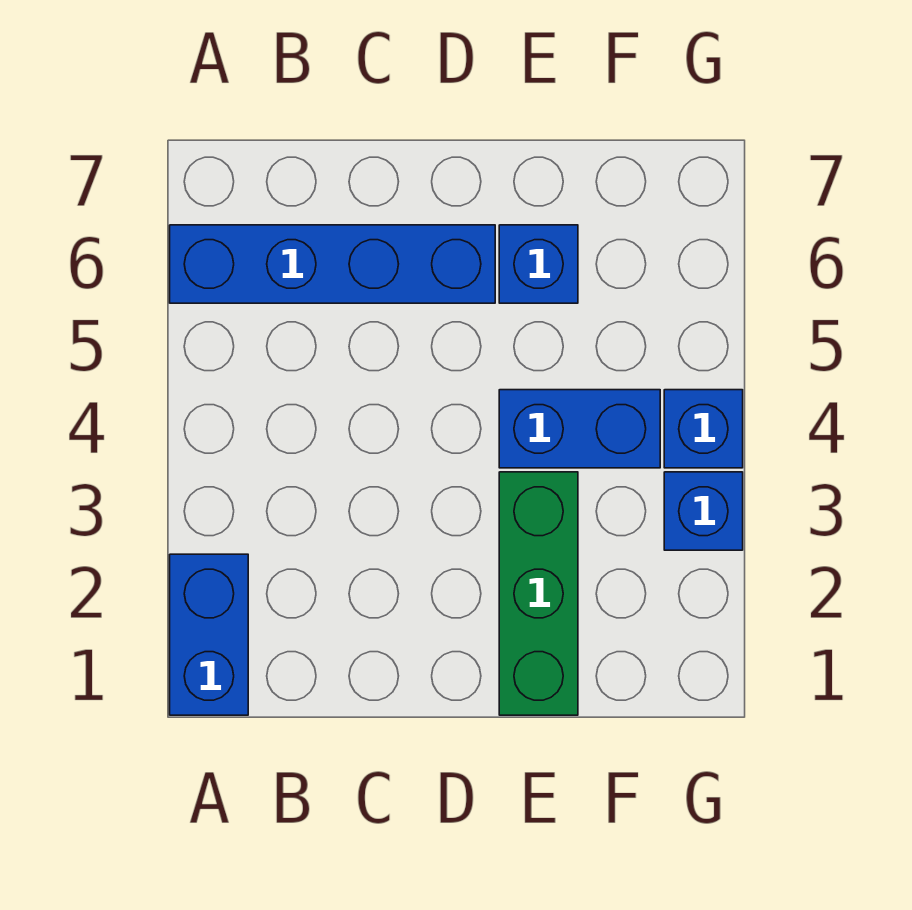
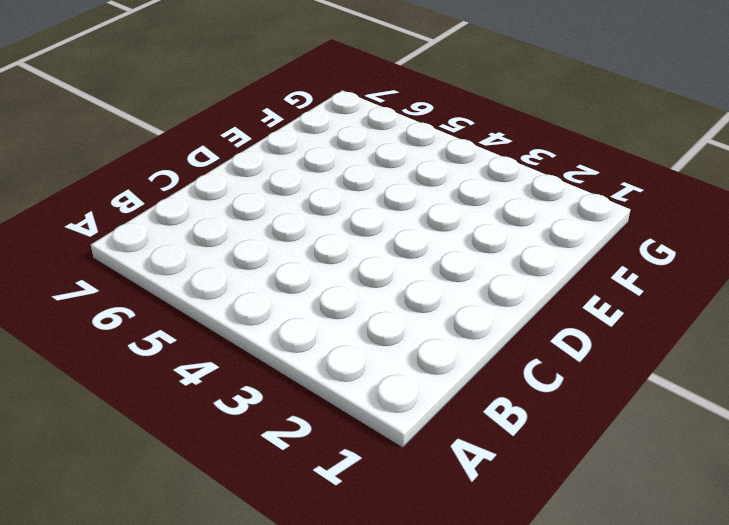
none -> blue 1x2 brick [170,554,248,715]
none -> blue 1x4 brick [170,225,495,303]

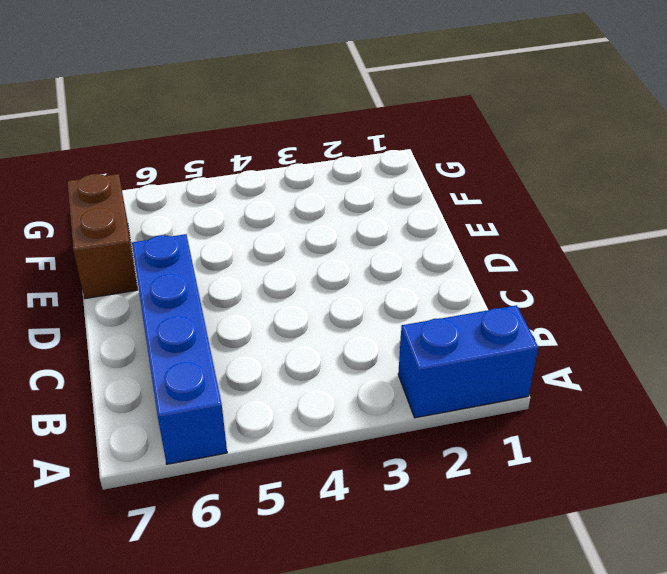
brown 1x2 brick [67,174,137,299] -> none
none -> green 1x3 brick [499,472,578,715]
none -> blue 1x2 brick [499,390,660,468]

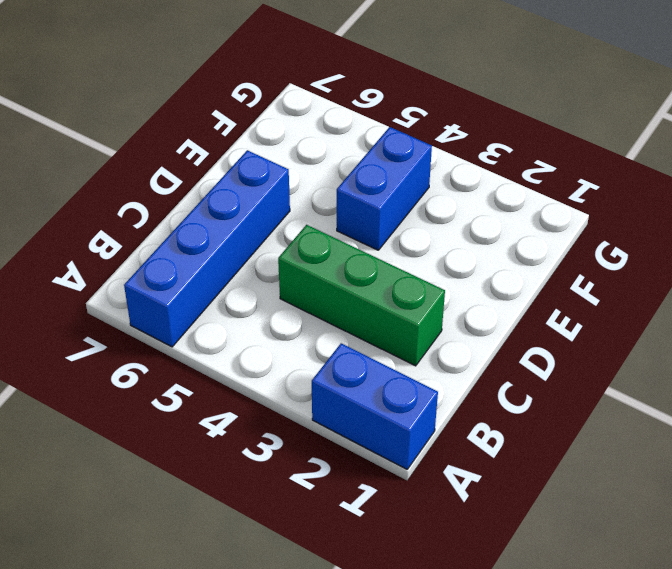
green 1x3 brick [278,225,445,366] -> green 1x3 brick moved to [499,472,578,715]
none -> blue 1x1 brick [499,225,578,303]
none -> blue 1x1 brick [664,472,743,550]

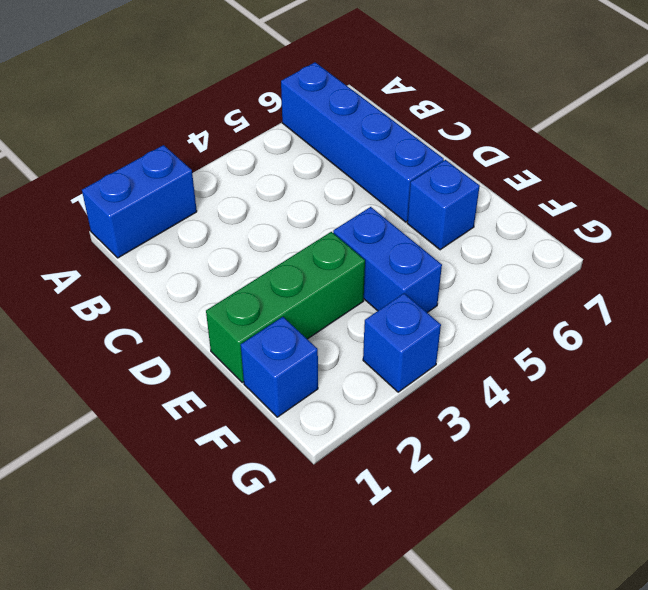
blue 1x1 brick [241,317,318,417] -> blue 1x1 brick moved to [664,390,743,468]

